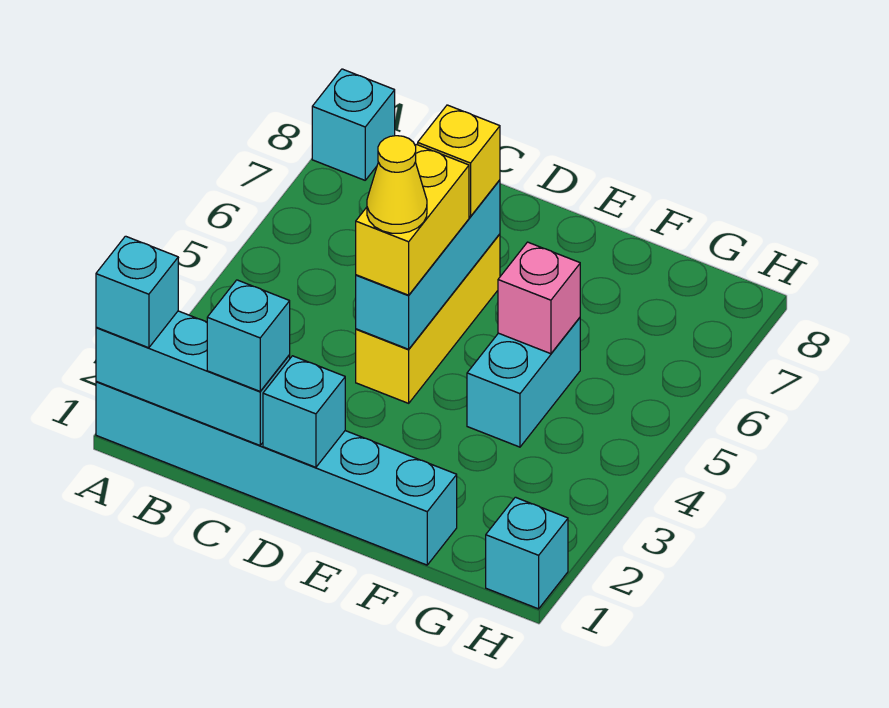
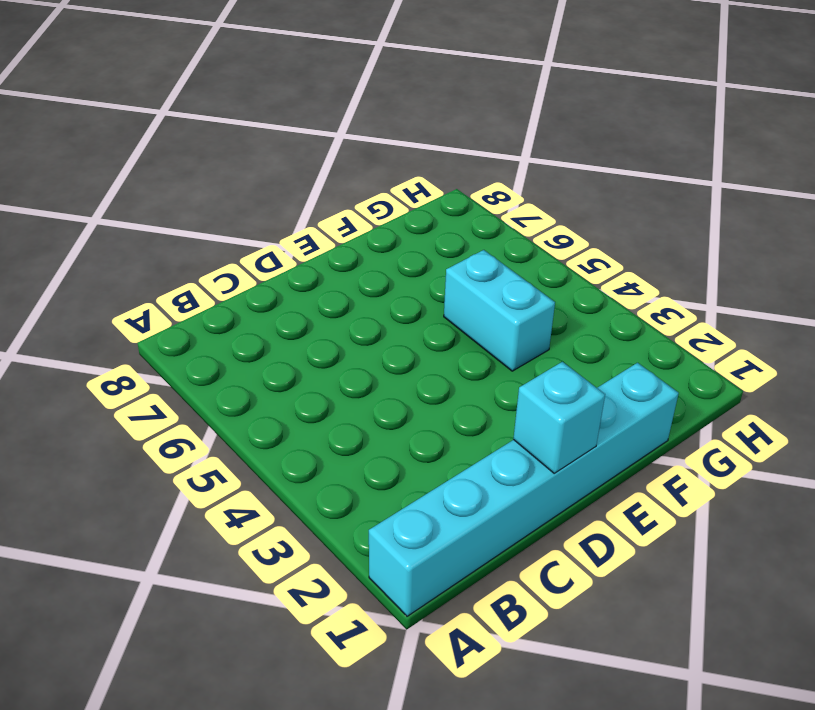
none -> cyan 1x1 brick [312,69,395,180]
none -> yellow 1x3 brick [356,234,500,403]
none -> cyan 1x1 brick [486,497,568,609]

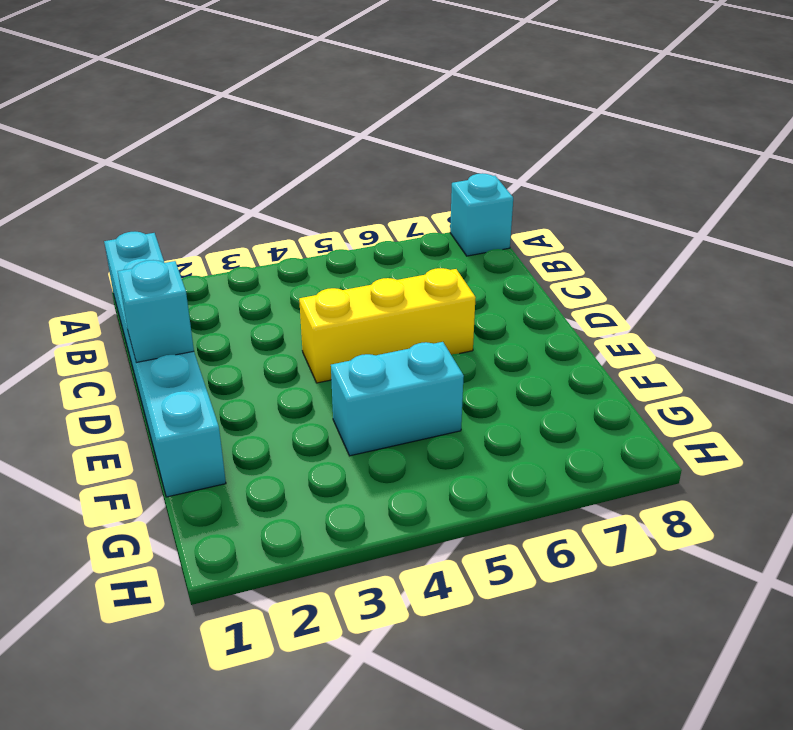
none -> cyan 1x1 brick [486,497,568,609]
none -> cyan 1x3 brick [96,311,290,445]
none -> cyan 1x3 brick [356,180,500,349]

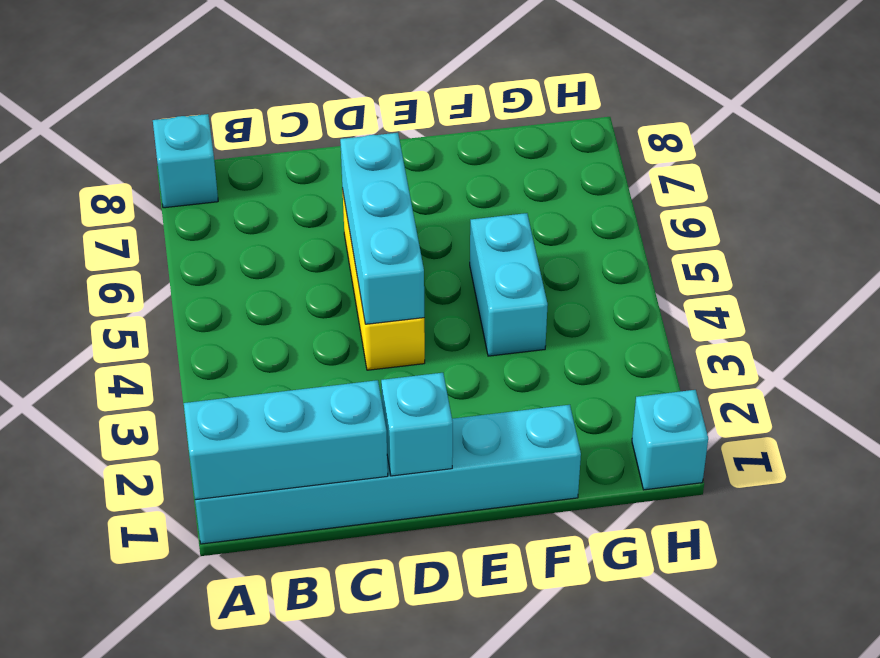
none -> pink 1x1 brick [498,242,580,354]
none -> cyan 1x1 brick [96,236,178,348]
none -> cyan 1x1 brick [207,280,290,391]

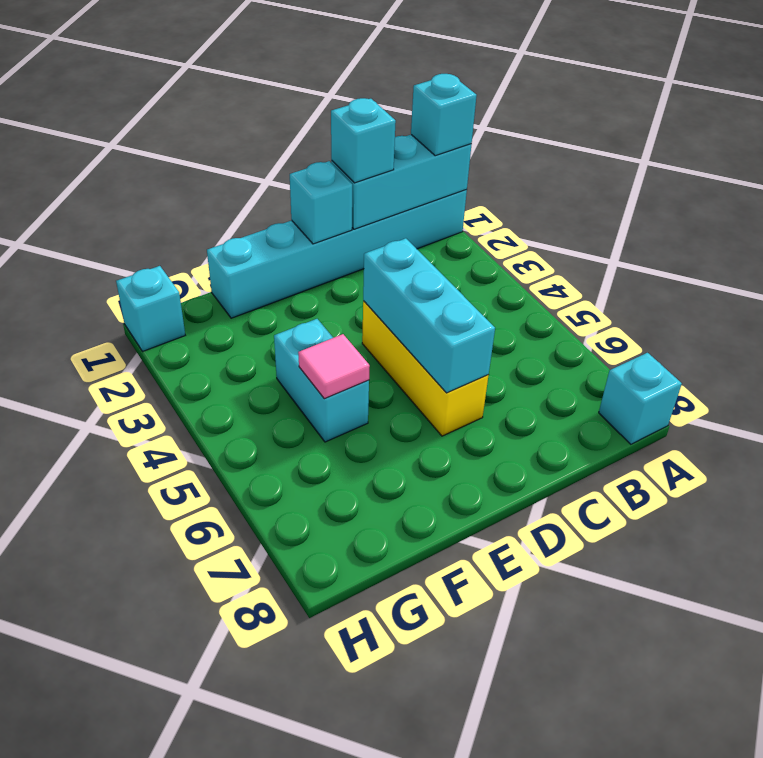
pink 1x1 tile [298,334,370,399] -> pink 1x1 brick [498,242,580,354]
none -> yellow 1x2 brick [356,144,469,295]
none -> yellow 1x1 brick [418,105,500,217]
none -> yellow 1x1 cone [367,136,427,233]

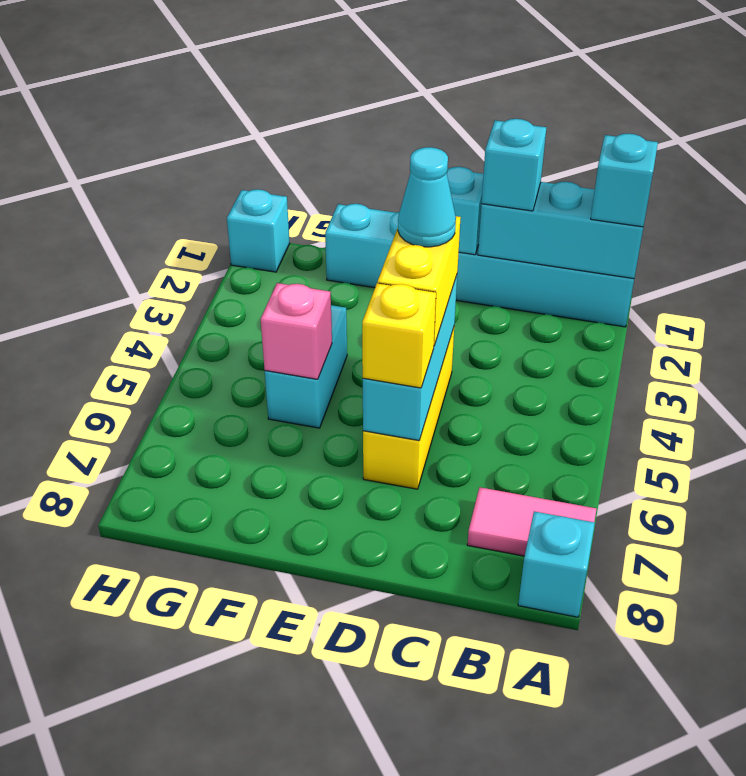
pink 1x2 tile [467,487,596,556] -> none
cyan 1x1 cone [398,147,456,247] -> yellow 1x1 cone [367,136,427,233]

